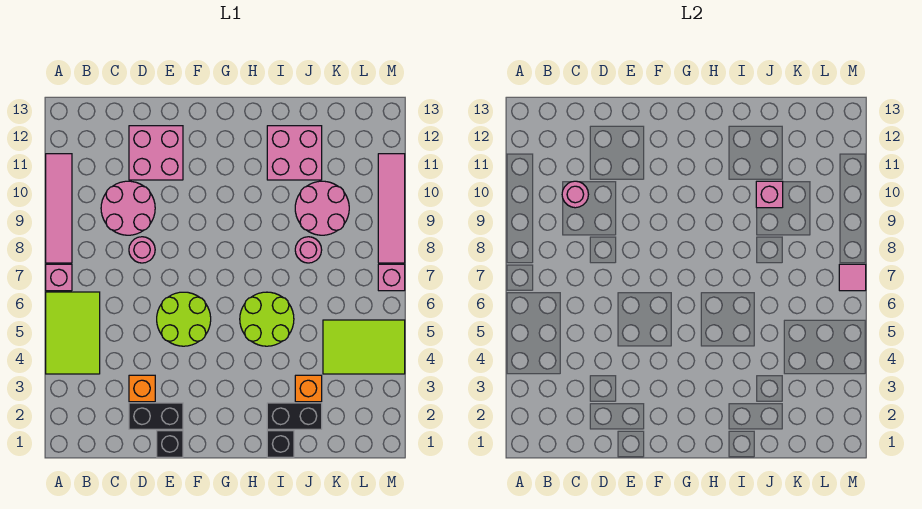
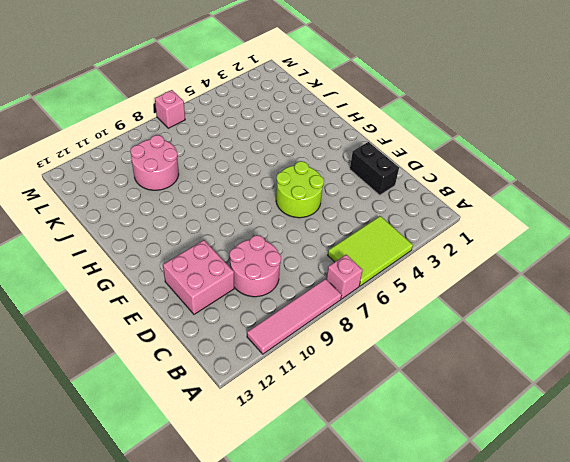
none -> orange 1x1 brick [129,375,155,402]
none -> pink 1x1 round brick [129,237,155,263]
none -> black 1x1 brick [157,431,183,457]

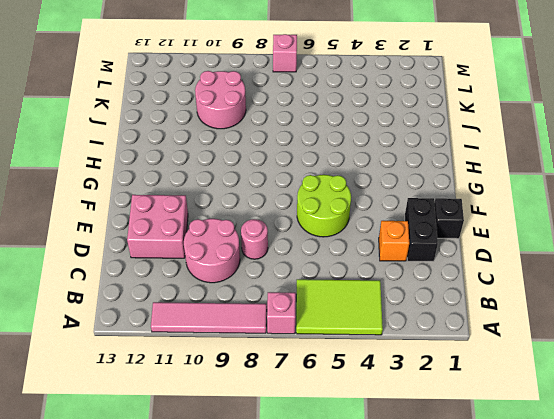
none -> lime 2x2 round brick [240,292,294,346]
none -> black 1x1 brick [267,431,294,457]
none -> black 1x2 brick [267,403,322,429]

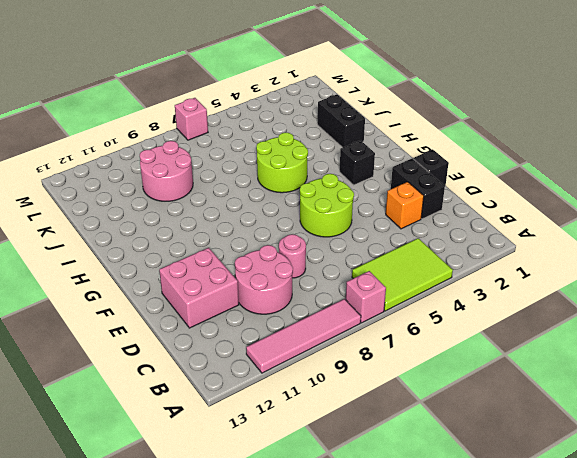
black 1x1 brick [340,140,375,185] -> black 1x1 brick moved to [267,431,294,457]
none -> pink 2x2 brick [267,126,322,180]
none -> orange 1x1 brick [295,375,322,402]
none -> pink 1x1 round brick [295,237,322,263]

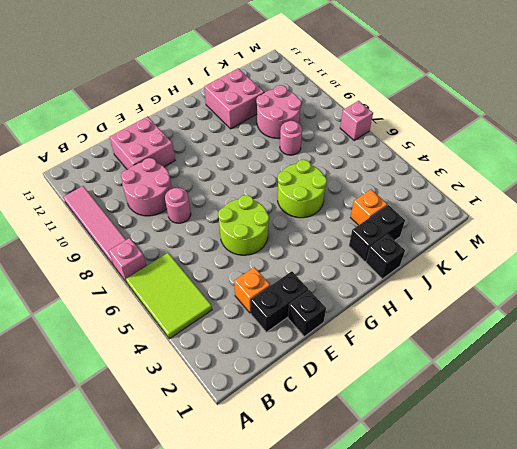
none -> lime 2x3 tile [323,320,405,374]
none -> pink 1x4 tile [378,154,405,263]
none -> pink 1x1 round brick [562,181,588,208]

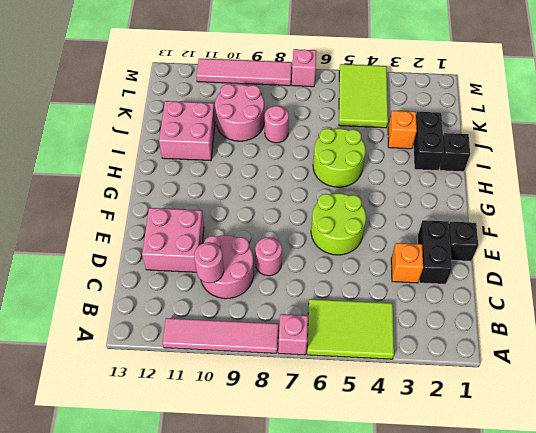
none -> pink 1x1 brick [756,181,783,208]
none -> pink 1x1 tile [839,264,866,291]

